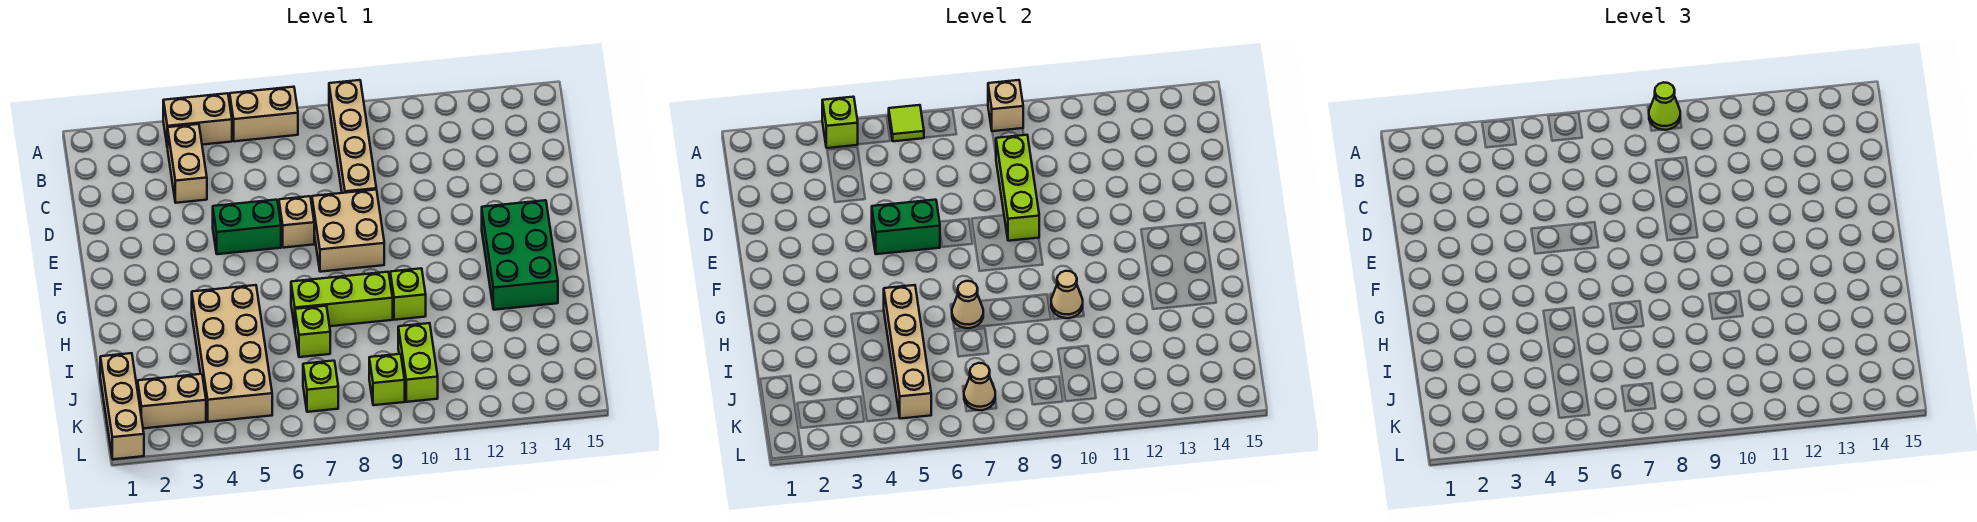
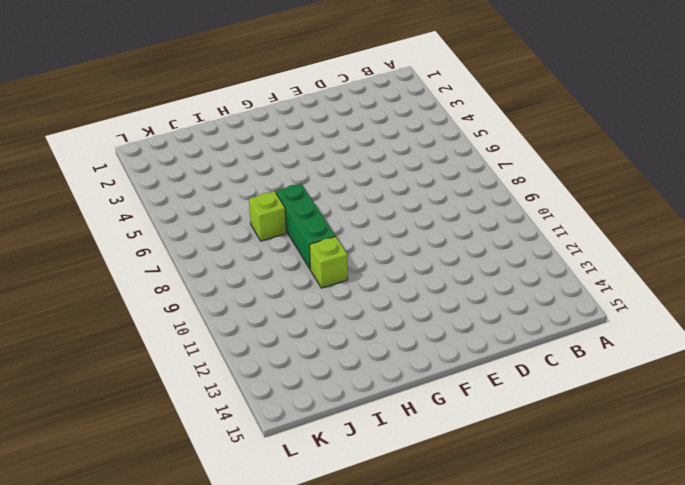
green 1x3 brick [276,183,335,269] -> lime 1x3 brick [291,272,393,327]
none -> tan 1x2 brick [163,93,232,148]
none -> tan 1x2 brick [230,87,298,141]
none -> tan 1x4 brick [329,80,376,193]

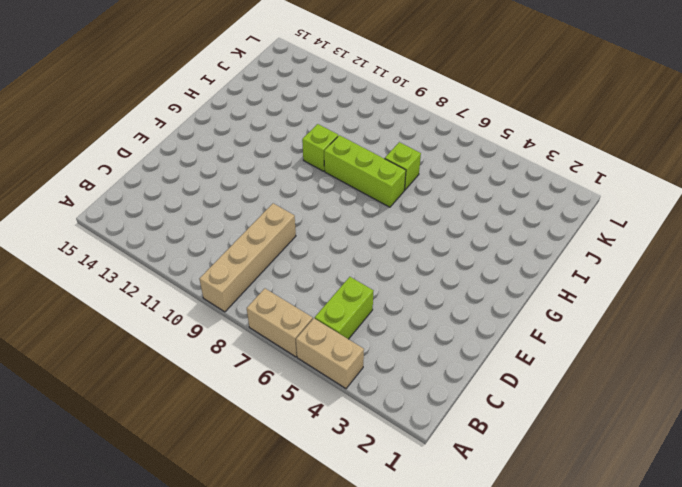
lime 1x2 brick [315,277,373,339] -> lime 1x2 brick moved to [398,323,438,402]
none -> tan 1x2 brick [168,124,207,203]
none -> green 1x2 brick [213,200,281,254]
none -> tan 1x1 brick [279,196,314,248]

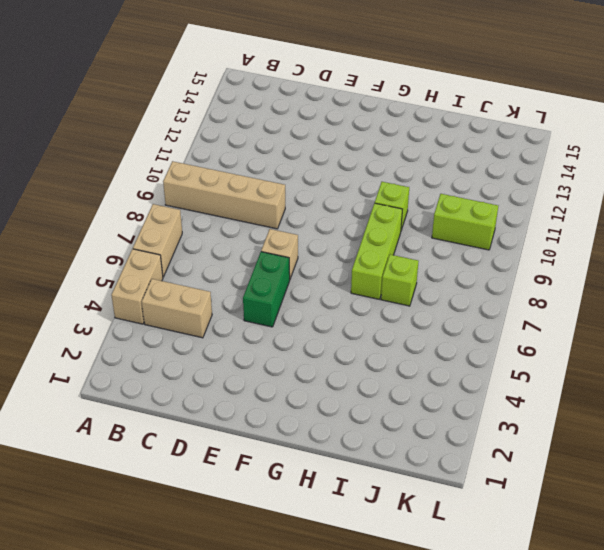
none -> tan 2x2 brick [312,190,384,272]
none -> green 2x3 brick [482,200,558,310]
none -> tan 2x4 brick [192,285,272,422]

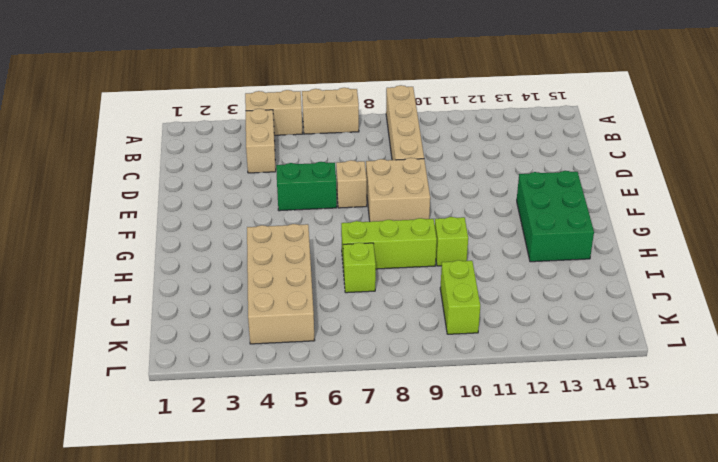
none -> tan 1x3 brick [100,353,144,459]
none -> tan 1x2 brick [138,374,206,428]
none -> lime 1x1 brick [303,361,338,412]

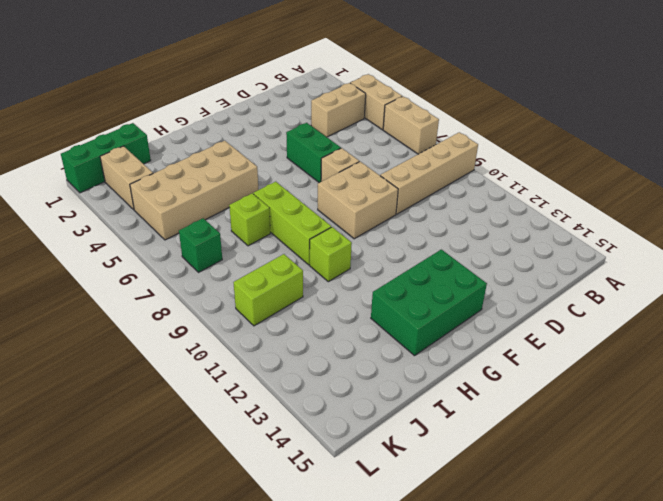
green 1x3 brick [61,123,151,193] -> tan 1x3 brick [100,353,144,459]
green 1x1 brick [179,218,222,272] -> lime 1x1 brick [303,361,338,412]
none -> lime 1x1 brick [369,354,405,405]
none -> lime 1x1 brick [822,97,858,148]
none -> lime 1x1 tile [889,105,924,141]

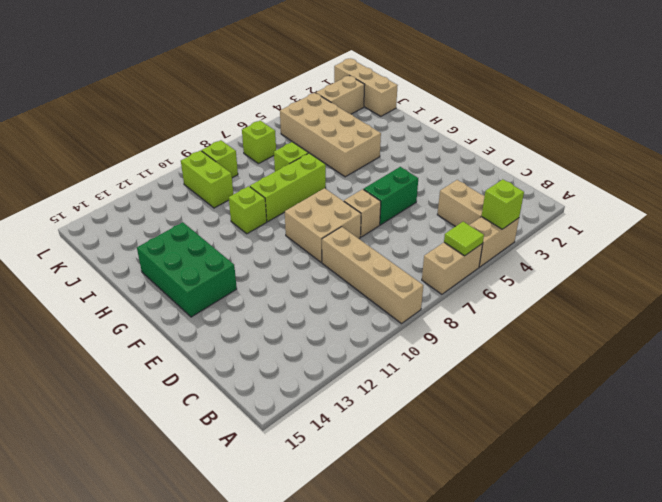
none -> tan 1x1 brick [988,80,1023,131]
none -> lime 1x3 brick [996,135,1039,241]
none -> green 1x2 brick [872,200,940,254]

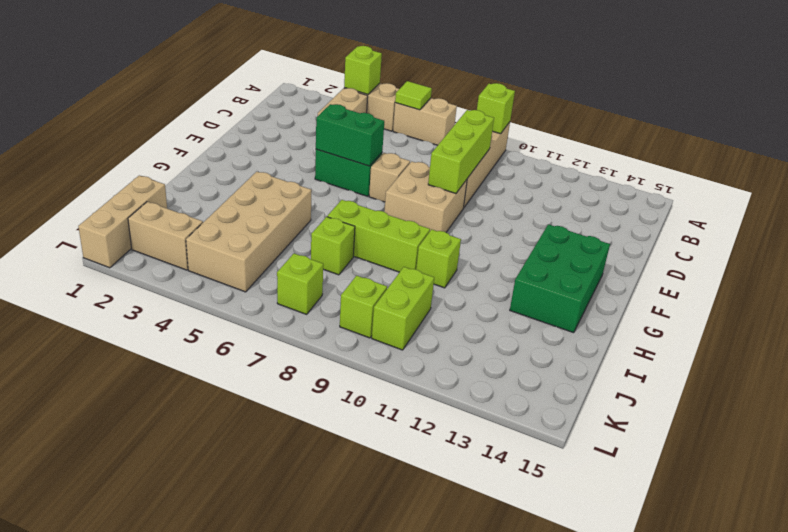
lime 1x1 brick [477,83,515,134] -> tan 1x1 brick [988,80,1023,131]
none -> tan 1x4 brick [884,285,931,419]
none -> tan 1x1 cone [952,281,983,328]
none -> tan 1x1 cone [1051,271,1083,318]

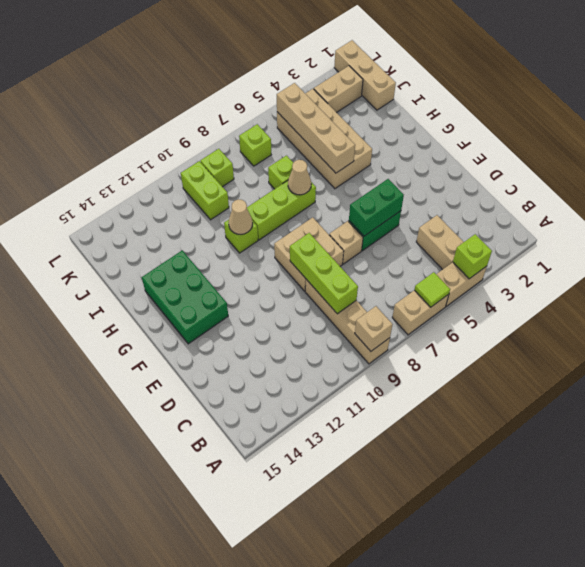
none -> tan 1x1 cone [964,363,995,410]
none -> lime 1x1 cone [1649,82,1680,130]

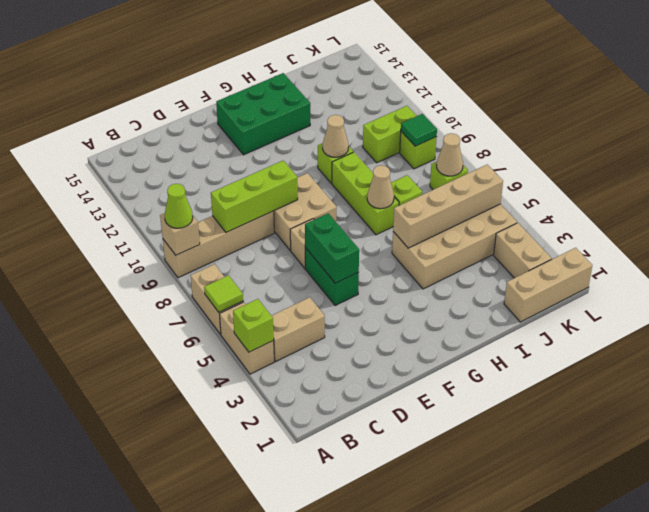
green 1x1 tile [401,114,437,146] -> none

